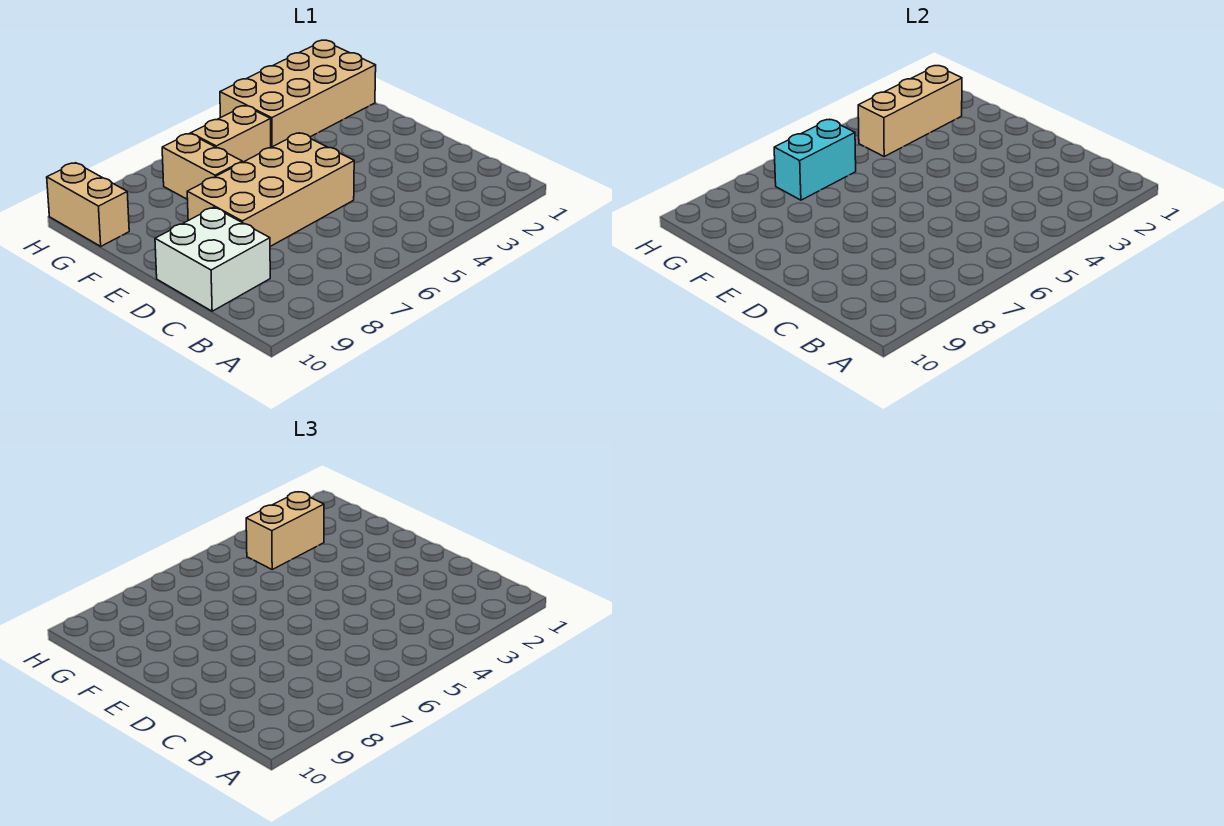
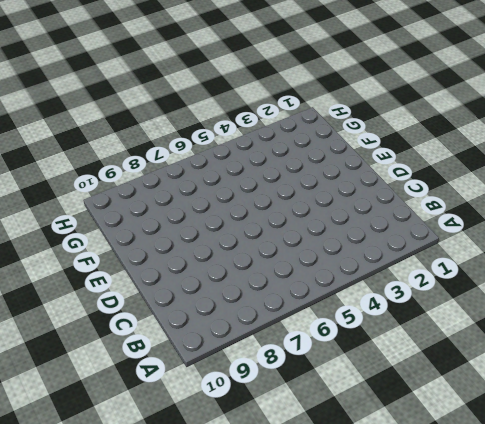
none -> white 2x2 brick [155,207,270,311]
none -> tan 2x4 brick [187,133,354,246]

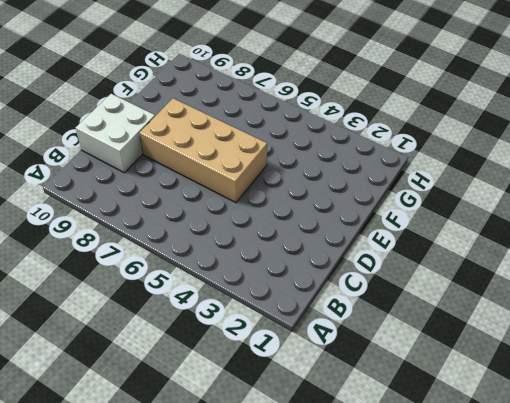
none -> tan 1x2 brick [162,134,242,200]
none -> tan 2x4 brick [220,40,376,147]

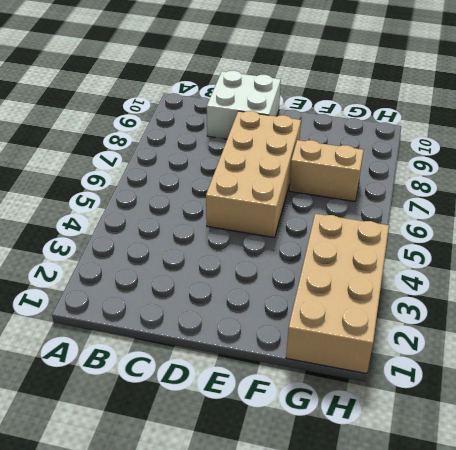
none -> tan 1x2 brick [191,106,271,162]
none -> tan 1x2 brick [47,163,129,246]

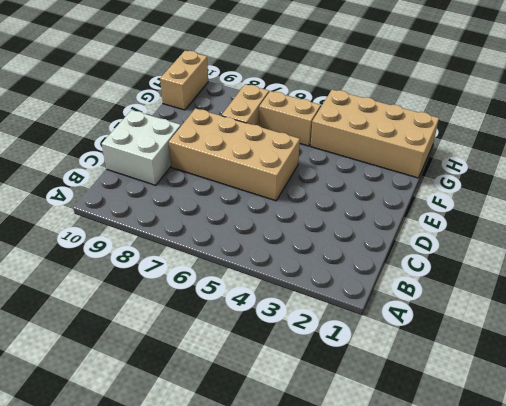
none -> tan 1x3 brick [858,66,962,156]
none -> cyan 1x2 brick [774,120,856,200]

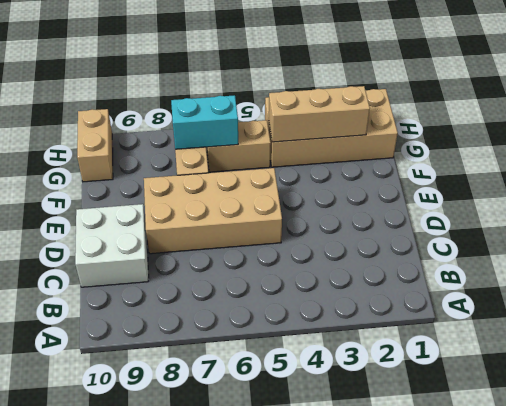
none -> tan 1x2 brick [246,492,324,569]

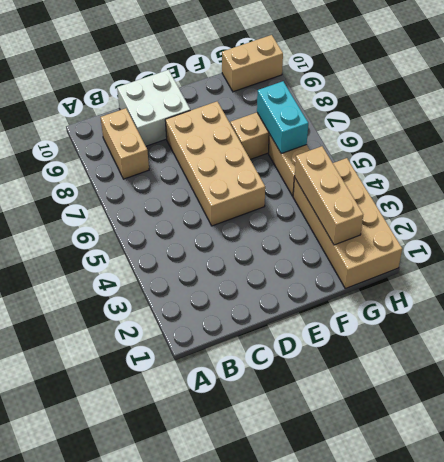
tan 1x2 brick [101,108,149,179] -> tan 1x2 brick moved to [246,492,324,569]

